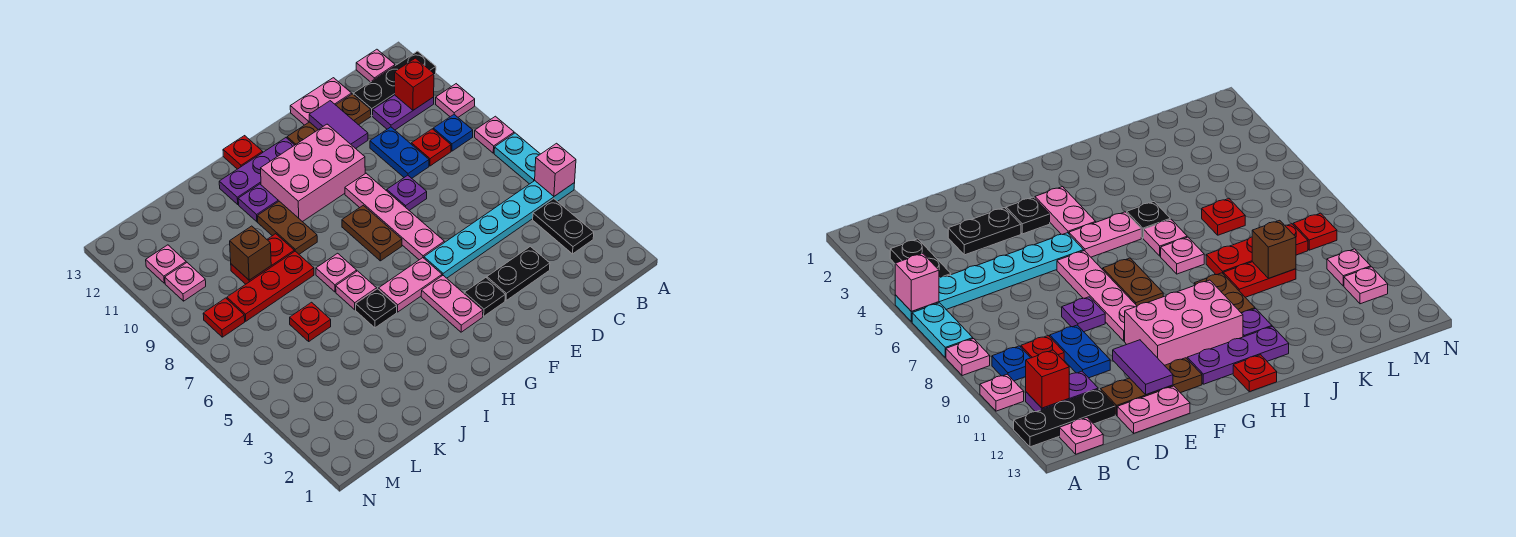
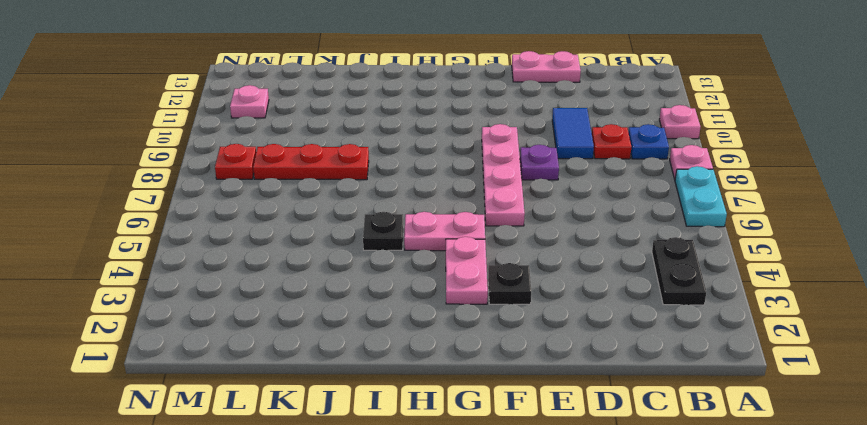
blue 1x2 tile [552,108,594,159] -> blue 1x2 plate [370,127,429,178]
none -> cyan 1x6 plate [424,181,575,278]
none -> black 1x3 plate [354,51,436,116]
none -> purple 1x2 plate [373,95,434,130]
none -> pink 1x1 plate [356,49,395,82]

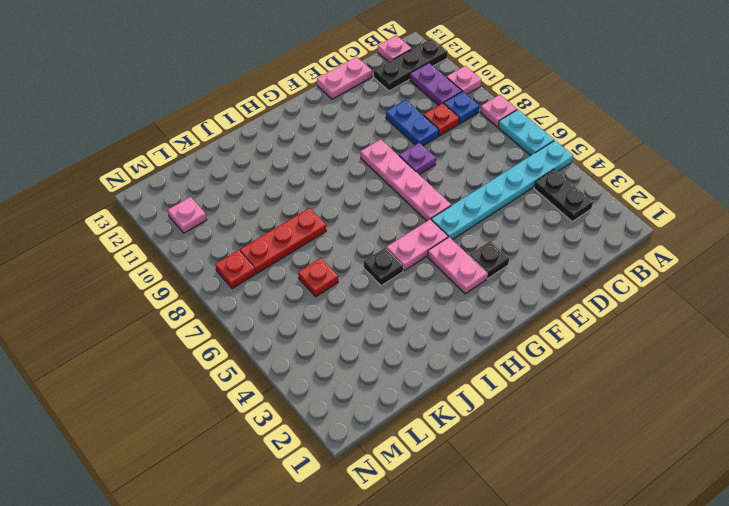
purple 1x2 plate [410,63,462,106] -> purple 1x2 plate turned to [373,95,434,130]
none -> black 1x2 plate [487,246,550,301]
none -> brown 1x3 plate [287,94,371,145]
none -> pink 2x3 brick [261,124,365,222]
none -> brown 1x2 plate [342,205,402,261]

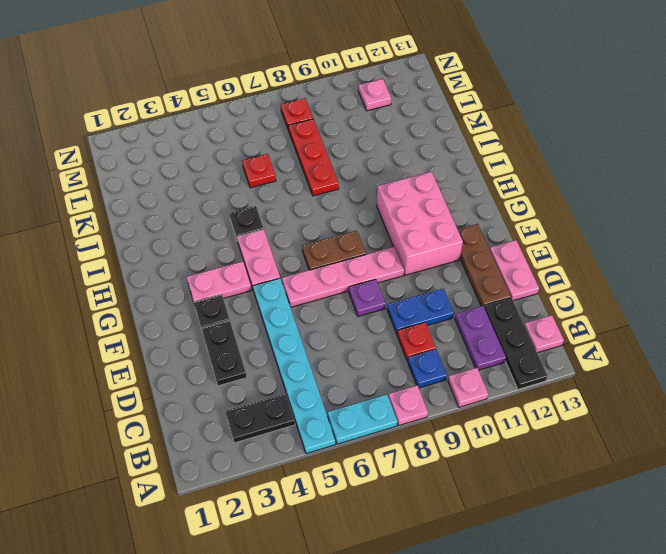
none -> purple 1x3 plate [219,138,294,204]
none -> red 1x1 plate [223,136,263,169]
none -> pink 1x1 plate [336,271,377,310]
none -> pink 1x1 plate [316,253,357,292]

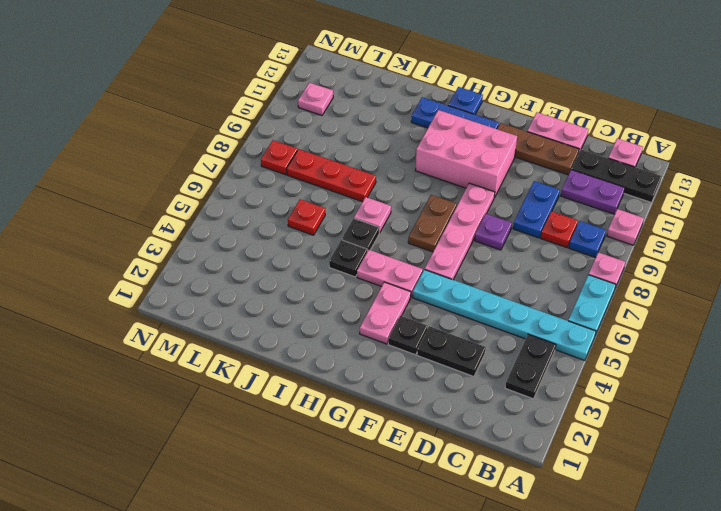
blue 1x3 plate [411,97,499,129] -> purple 1x3 plate [219,138,294,204]
blue 1x1 plate [448,87,483,115] -> red 1x1 plate [223,136,263,169]
black 1x1 plate [342,218,379,251] -> pink 1x1 plate [336,271,377,310]
none -> brown 1x2 plate [258,201,317,254]
none -> purple 1x1 plate [238,184,278,222]
none -> red 1x2 plate [231,234,294,284]
none -> pink 1x1 plate [165,263,206,301]

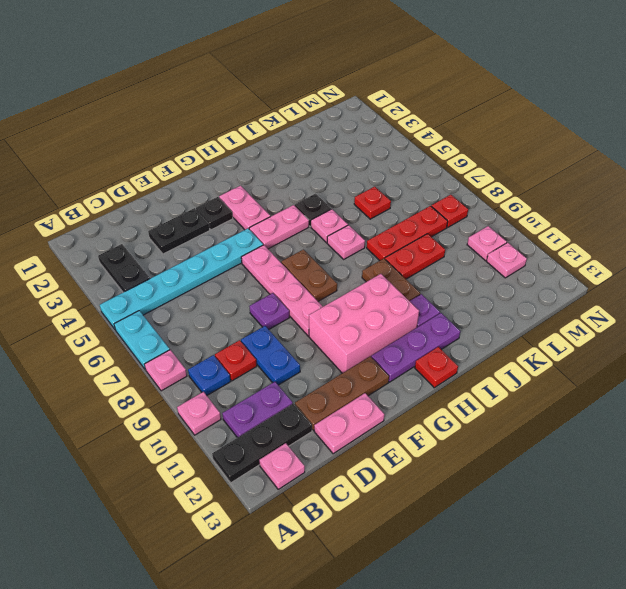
none -> pink 1x1 brick [535,143,576,196]
none -> red 1x1 brick [395,58,434,110]
none -> purple 1x2 tile [309,101,368,149]
none -> brown 1x1 brick [230,226,271,280]

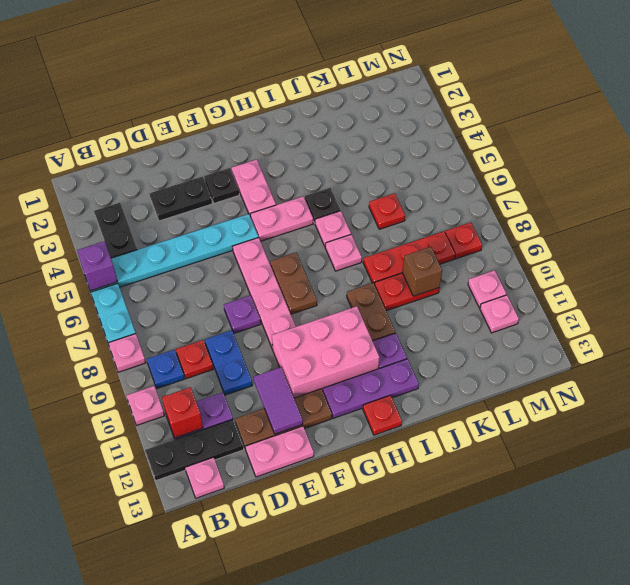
purple 1x1 brick [77,241,118,291] -> pink 1x1 brick [535,143,576,196]

